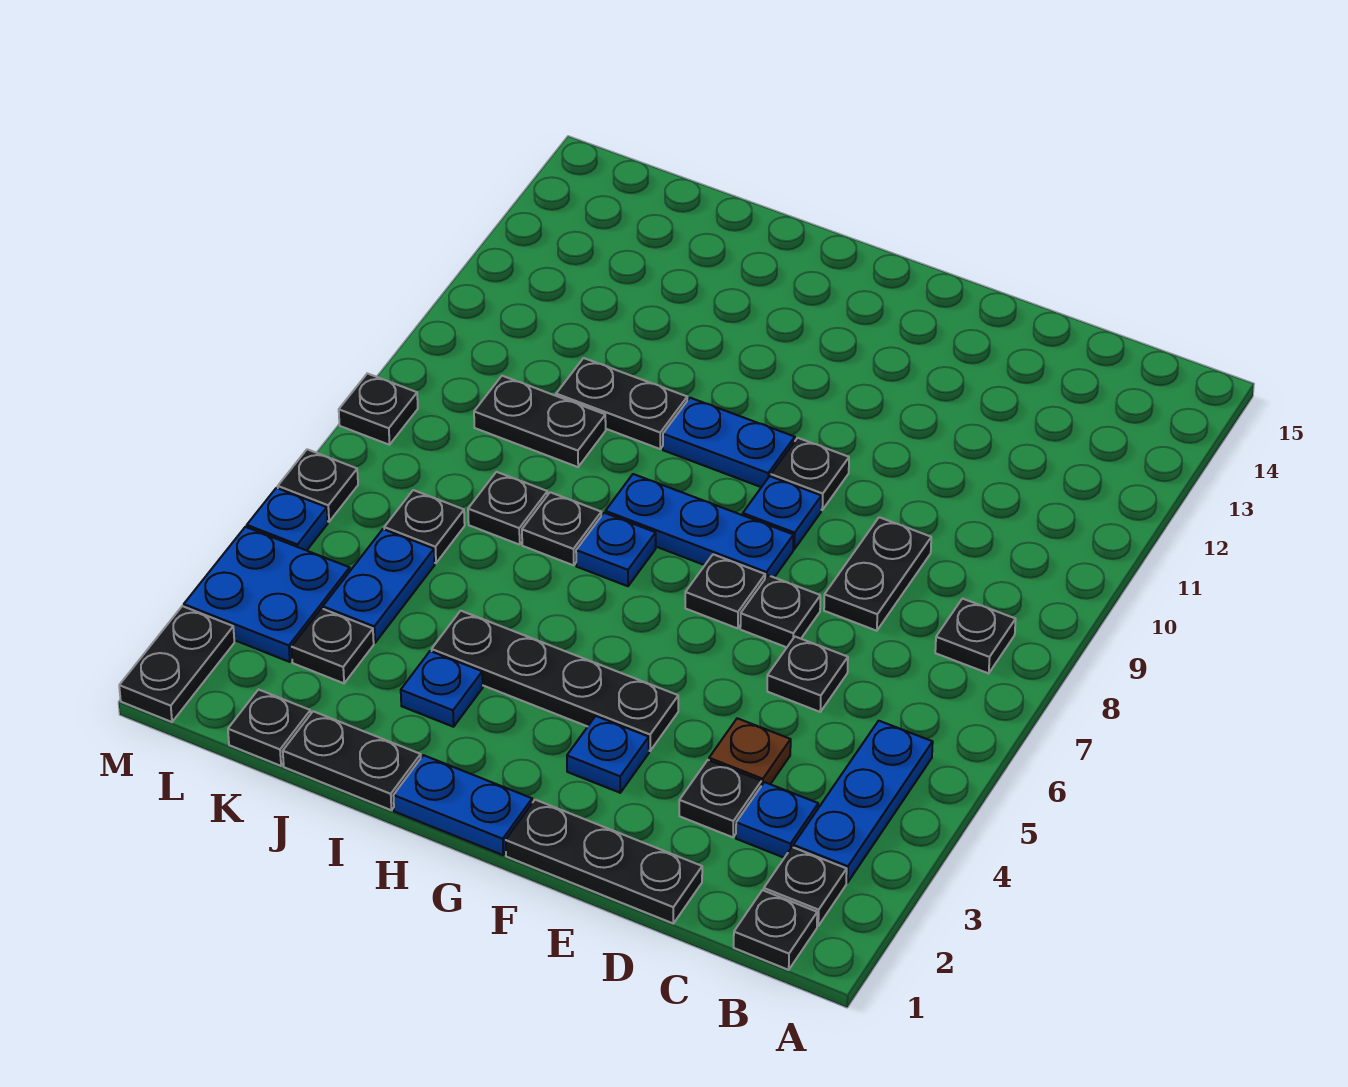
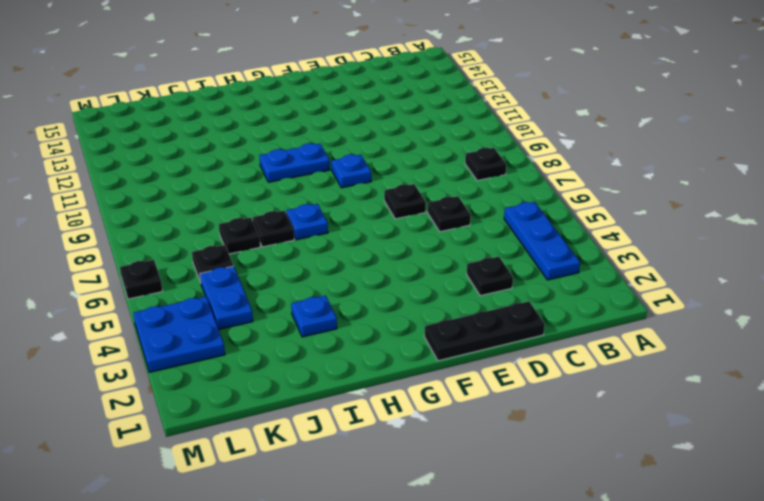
none -> black 1x1 plate [734,890,817,970]
none -> black 1x1 plate [764,847,847,926]
none -> blue 1x1 plate [736,782,818,858]
none -> brown 1x1 plate [709,718,791,786]

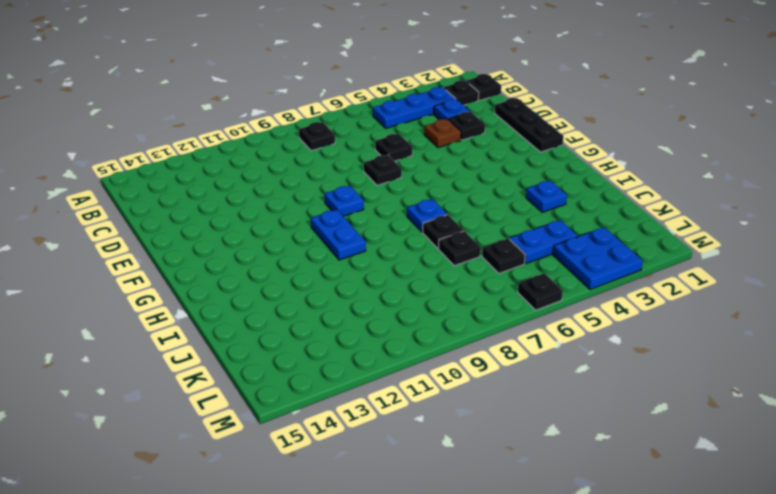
none -> black 1x2 plate [824,517,931,631]
none -> blue 1x1 plate [567,716,649,793]
none -> black 1x4 plate [432,611,678,751]
none -> black 1x1 plate [685,554,765,628]

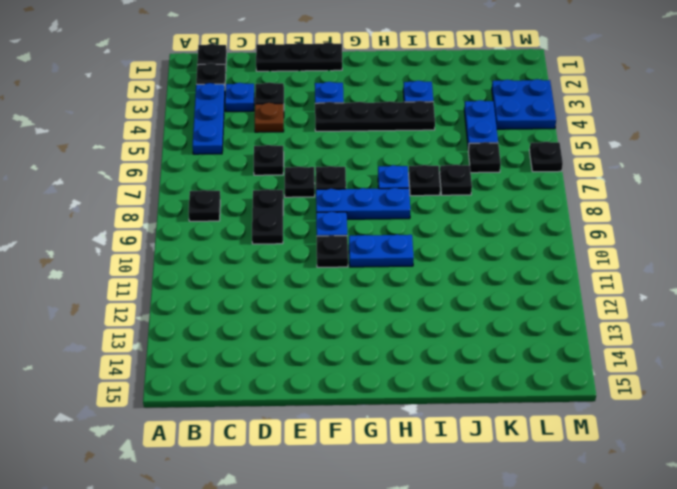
none -> blue 1x2 plate [393,755,532,855]
none -> black 1x2 plate [283,711,421,810]
none -> black 1x2 plate [556,358,687,449]
none -> black 1x2 plate [474,376,606,467]

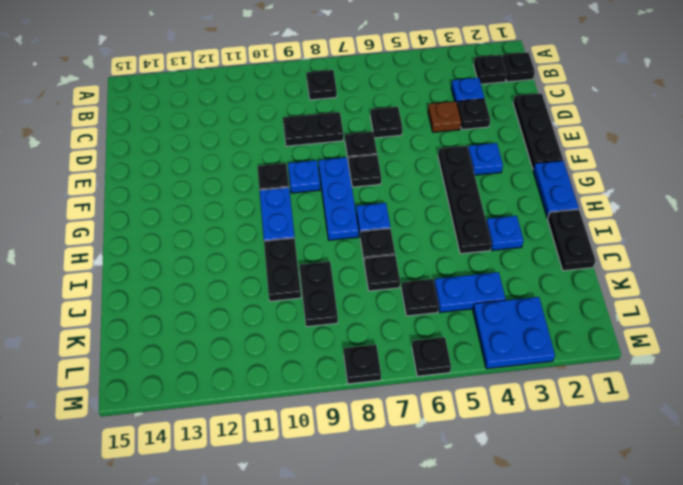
none -> blue 1x3 plate [793,721,933,883]
none -> black 1x1 plate [228,690,311,766]
none -> black 1x1 plate [292,608,374,683]
none -> black 1x2 plate [119,606,234,722]

